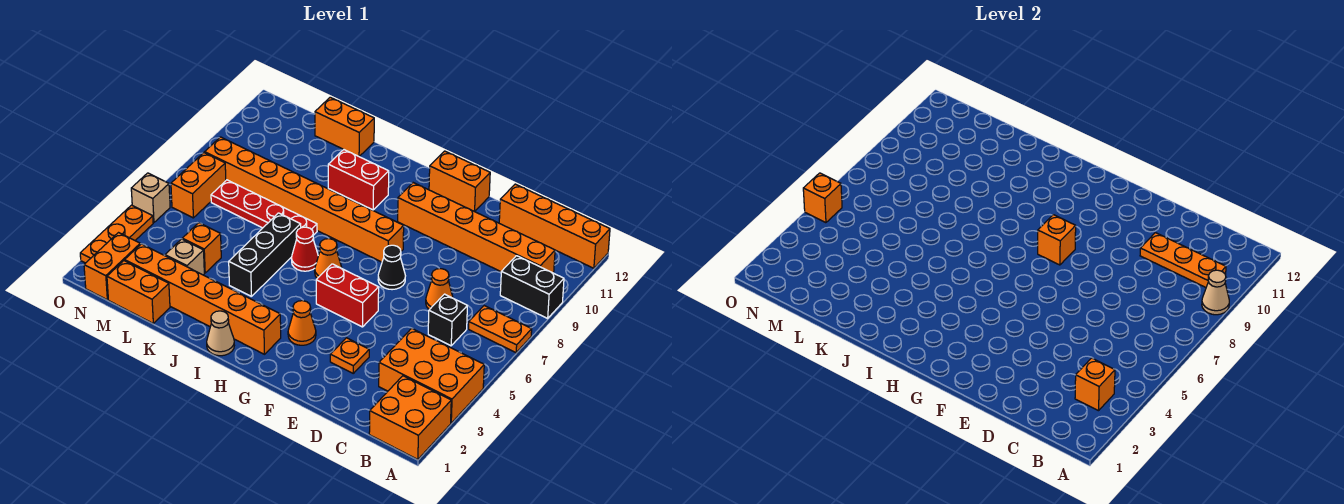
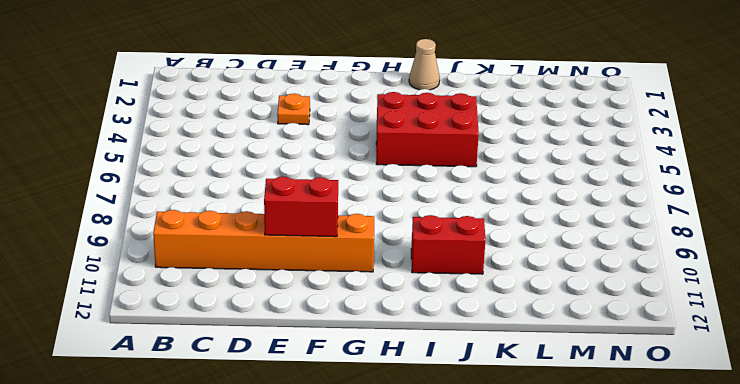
red 1x2 brick [264,177,338,237] -> red 1x2 brick moved to [316,264,379,327]
red 2x3 brick [376,92,479,167] -> black 1x3 brick [229,213,301,297]
none -> orange 2x2 brick [369,376,451,460]
none -> orange 2x3 brick [379,328,484,423]
none -> orange 1x2 plate [469,306,532,353]
none -> black 1x2 brick [500,256,564,318]

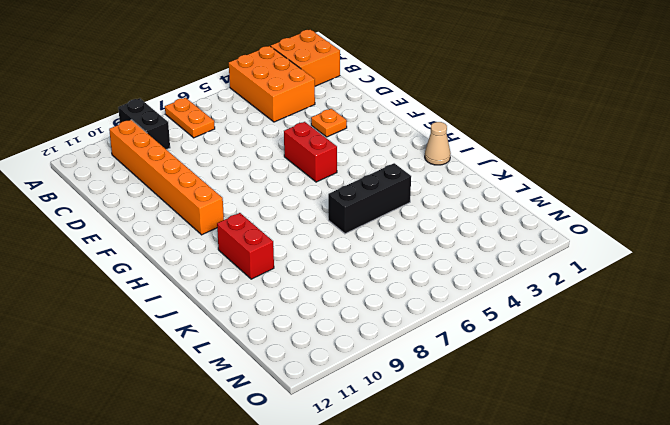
none -> orange 1x4 brick [499,184,610,268]
none -> black 1x1 brick [428,294,467,346]
none -> orange 1x1 cone [426,269,453,310]
none -> black 1x1 cone [378,245,405,290]

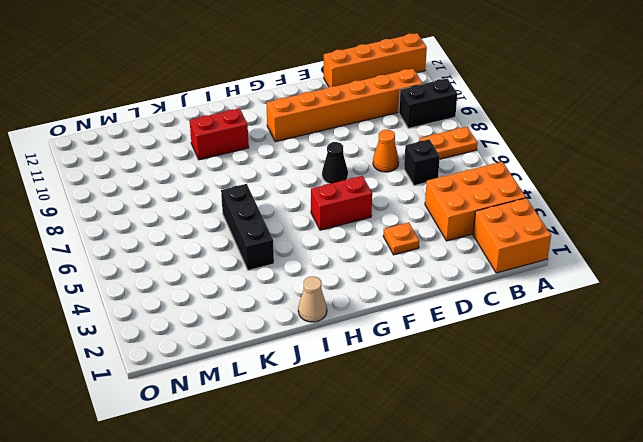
none -> orange 1x2 brick [429,151,490,211]
none -> orange 1x1 cone [288,301,316,345]
none -> orange 1x8 brick [205,137,404,262]
none -> orange 1x6 brick [125,244,281,354]

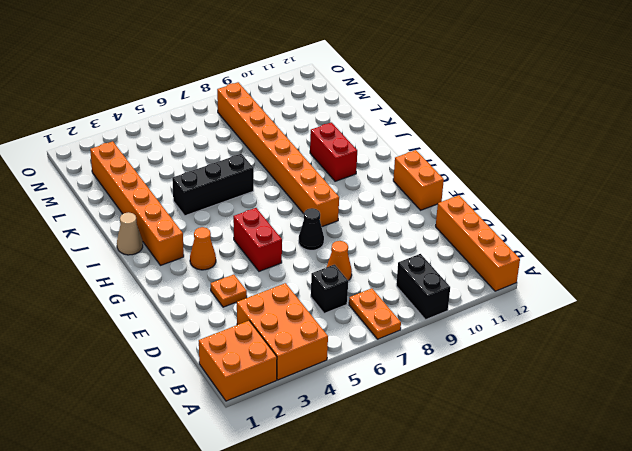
none -> orange 1x6 brick [398,183,555,273]
none -> orange 1x1 cone [315,239,342,278]
none -> red 1x1 cone [291,227,318,271]
none -> red 1x4 plate [211,180,317,235]

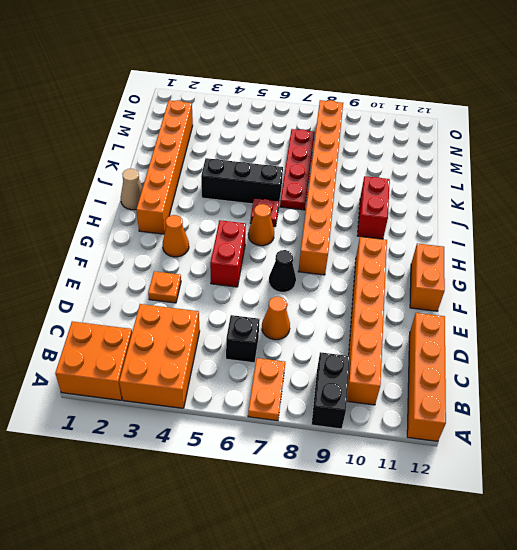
red 1x1 plate [250,198,279,226] -> red 1x1 cone [291,227,318,271]
none -> orange 1x2 brick [315,97,374,156]
none -> orange 1x2 brick [107,261,170,323]
none -> tan 1x1 brick [165,239,204,275]
none -> orange 1x1 brick [182,223,221,273]

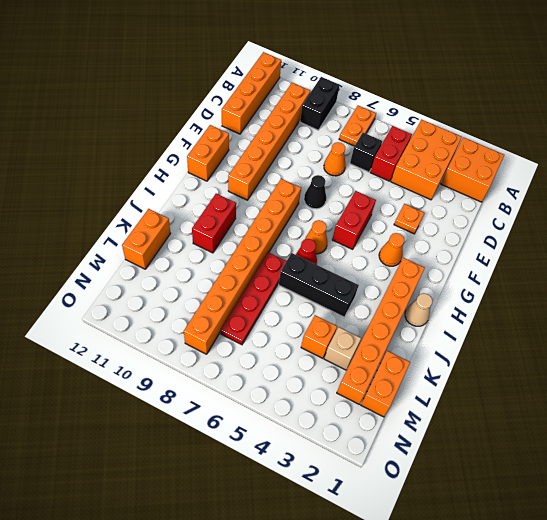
red 1x2 brick [370,126,412,181] -> none
none -> orange 1x2 brick [84,233,140,300]
none -> orange 1x2 brick [171,153,226,218]
none -> orange 1x3 plate [80,205,153,263]
none -> tan 1x1 brick [131,173,170,223]

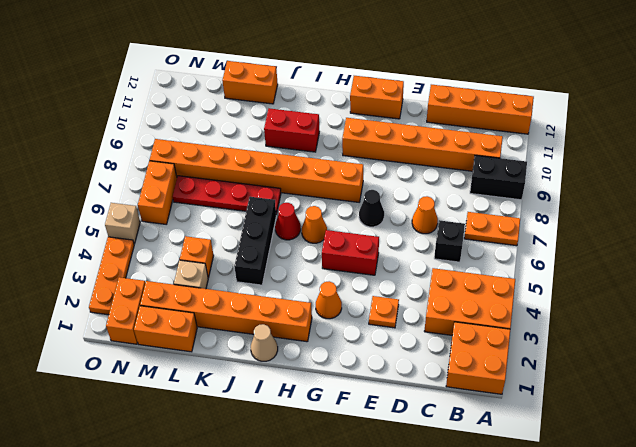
none -> tan 1x1 cone [1202,270,1229,315]
none -> orange 1x1 brick [1075,358,1115,411]
none -> orange 1x3 plate [1140,233,1226,287]
none -> orange 1x1 brick [1038,215,1076,265]

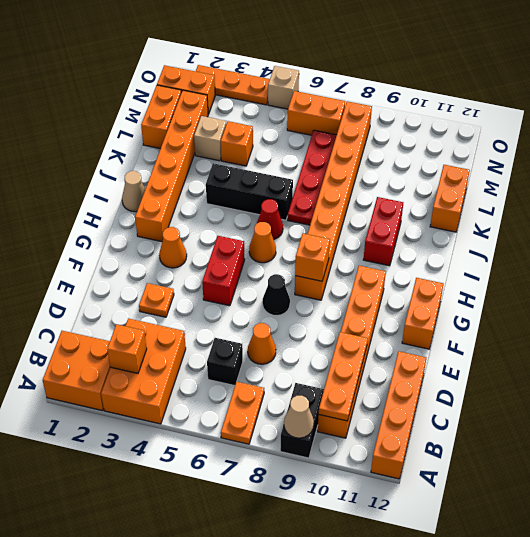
none -> orange 1x1 brick [803,173,842,223]

